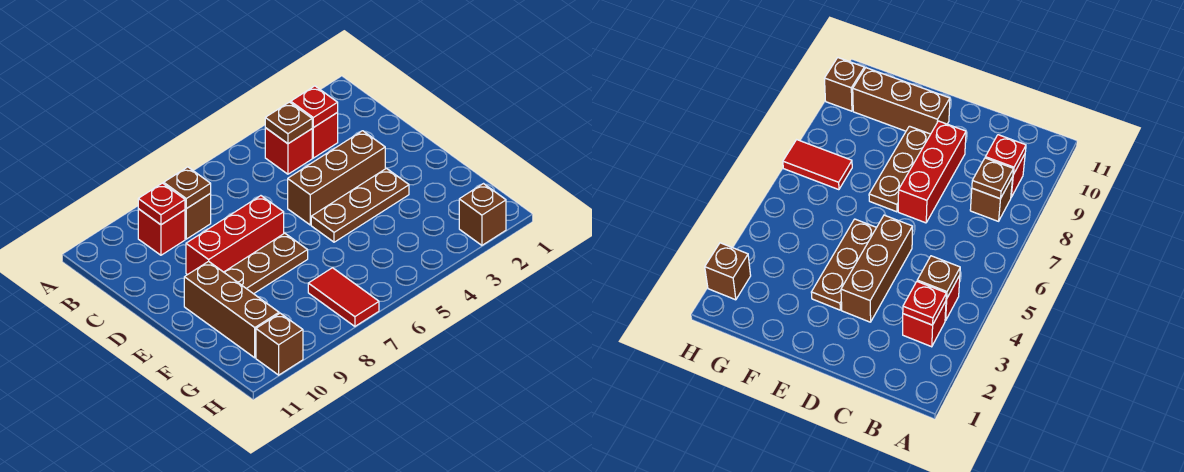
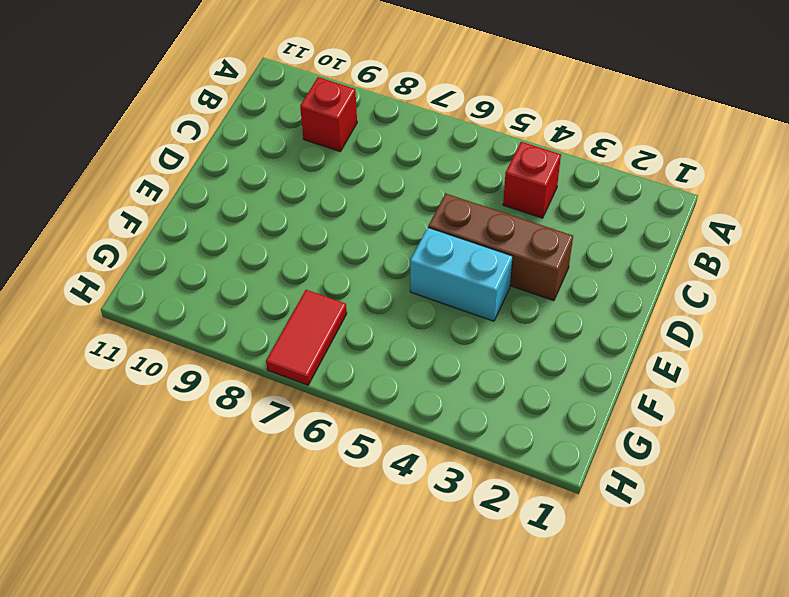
cyan 1x2 brick [410,228,513,321] -> brown 1x3 plate [311,168,409,242]
none -> red 1x1 brick [312,113,338,158]
none -> brown 1x1 brick [185,194,211,239]
none -> red 1x3 brick [186,196,284,275]

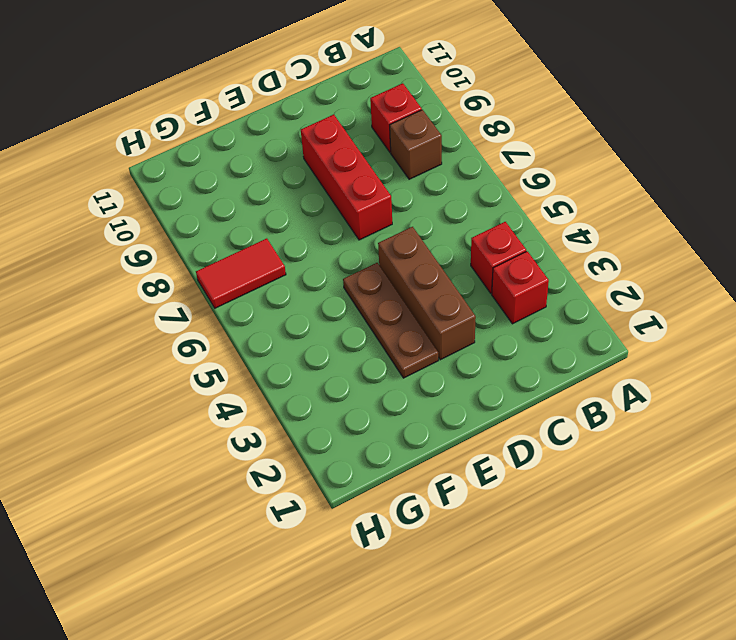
none -> brown 1x3 plate [224,233,308,294]
none -> brown 1x3 brick [184,261,279,358]
none -> brown 1x1 brick [459,184,506,245]

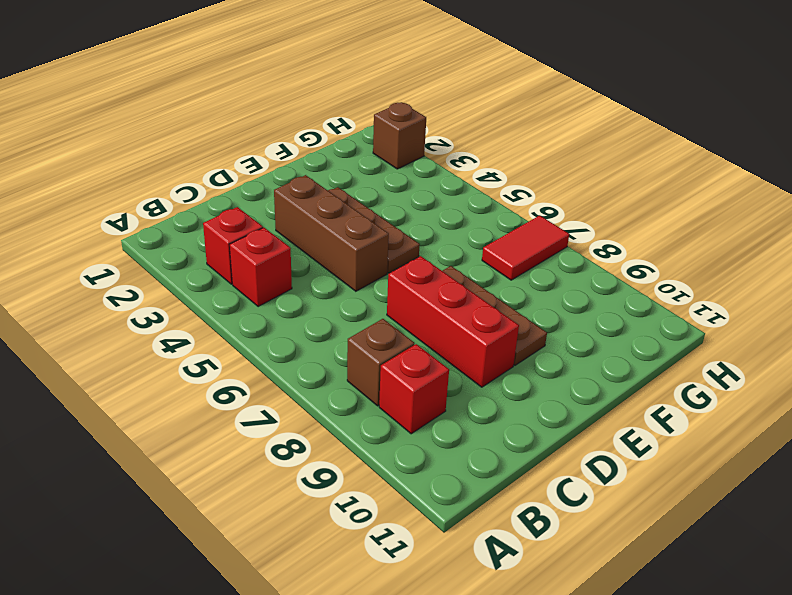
none -> brown 1x3 brick [184,261,279,358]
none -> brown 1x1 brick [256,313,303,375]
none -> red 1x1 plate [291,86,338,128]

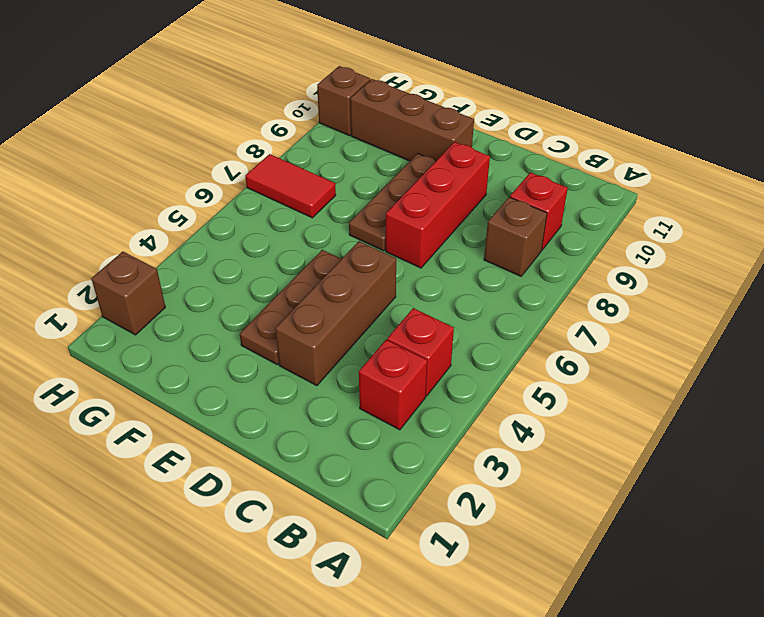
none -> red 1x1 plate [291,86,338,128]
none -> brown 1x1 plate [265,102,312,144]
none -> brown 1x1 plate [164,167,211,209]

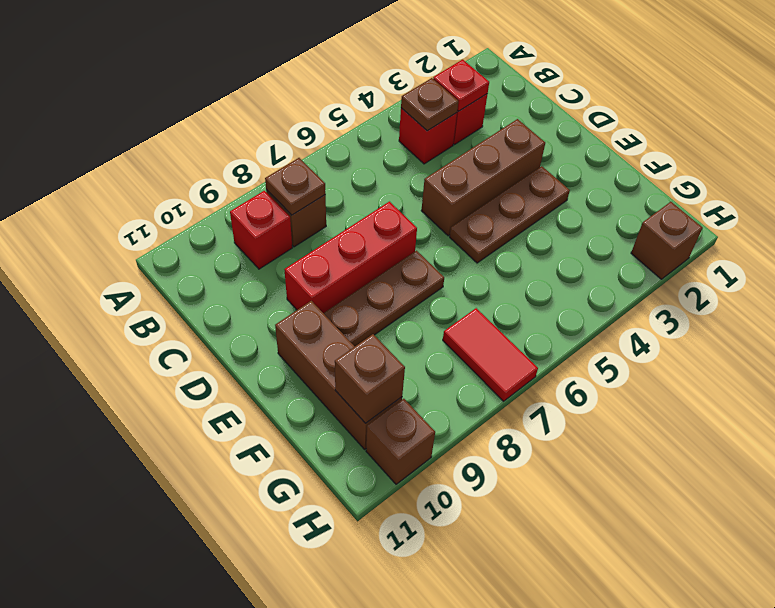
brown 1x1 brick [335,334,405,423] -> none
none -> red 1x1 plate [138,183,185,225]

